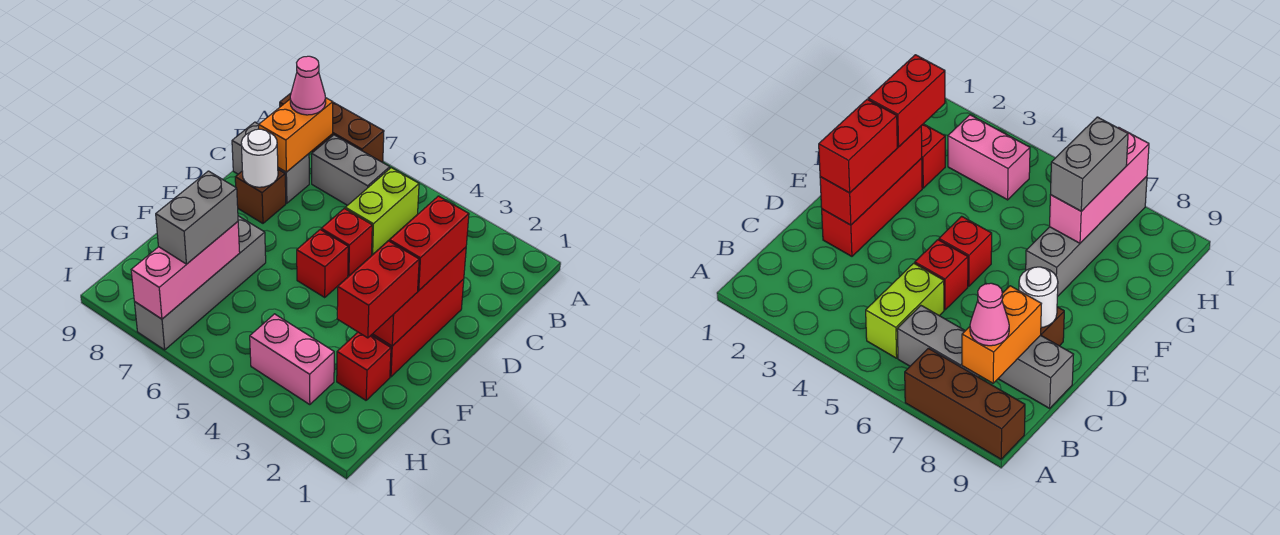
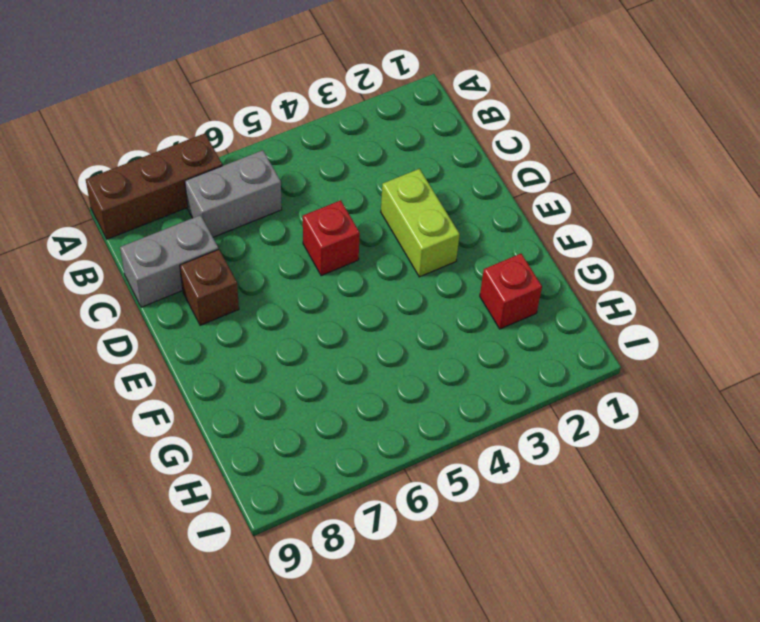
lime 1x2 brick [381,169,460,277] -> lime 1x2 brick moved to [345,168,419,255]
none -> red 1x3 brick [372,279,464,377]
none -> red 1x1 brick [297,230,348,297]
none -> grey 1x4 brick [135,216,266,350]

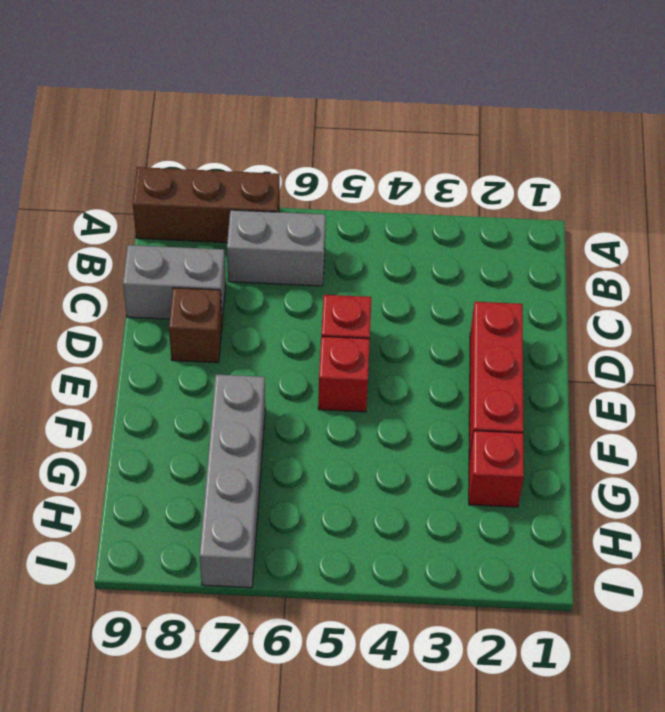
none -> lime 1x2 brick [345,168,419,255]
none -> pink 1x2 brick [250,314,334,405]
none -> orange 1x2 brick [259,98,333,172]

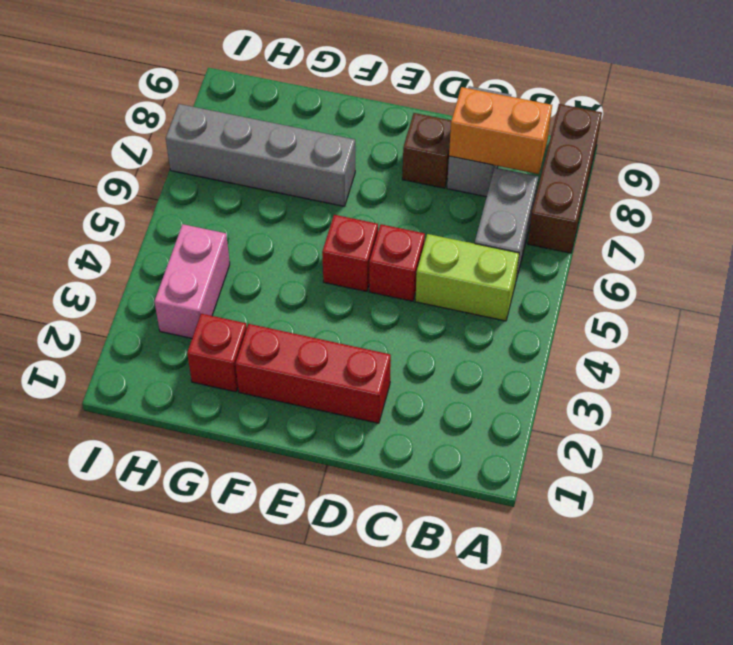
none -> red 1x3 brick [373,247,466,346]
none -> white 1x1 round brick [241,129,278,187]
none -> pink 1x3 brick [131,222,240,319]

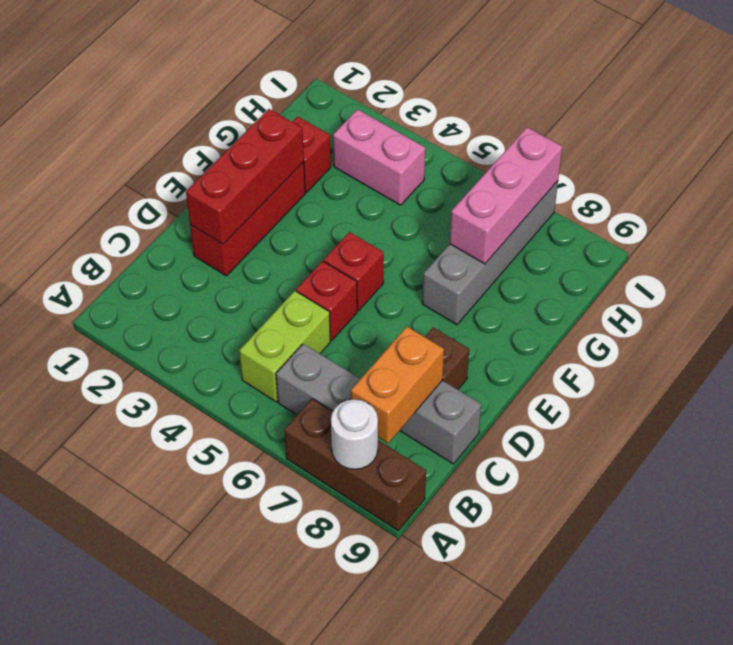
white 1x1 round brick [331,399,378,469] -> white 1x1 round brick moved to [241,129,278,187]
none -> pink 1x1 cone [290,56,326,115]
none -> red 1x2 brick [390,196,469,290]
none -> red 1x2 brick [337,241,419,338]

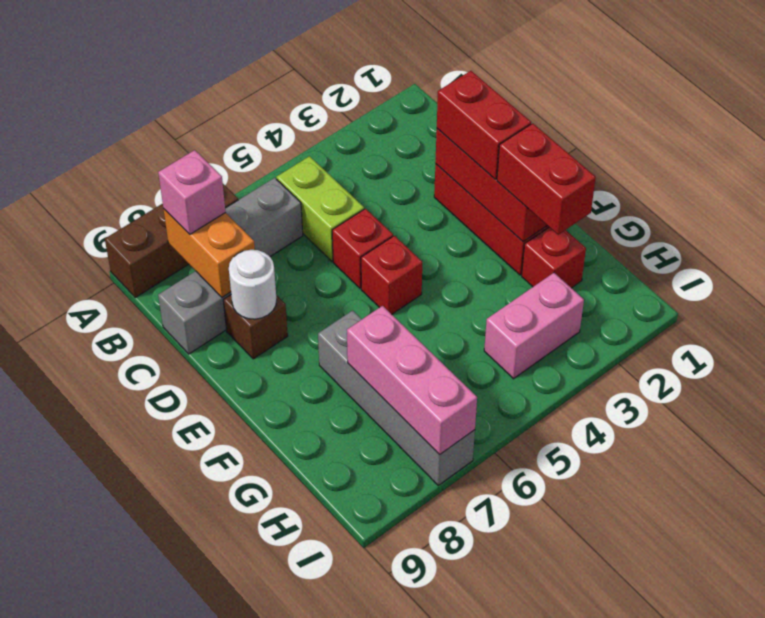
pink 1x1 brick [158,150,226,234] -> pink 1x1 cone [290,56,326,115]
none -> grey 1x2 brick [156,171,238,264]

